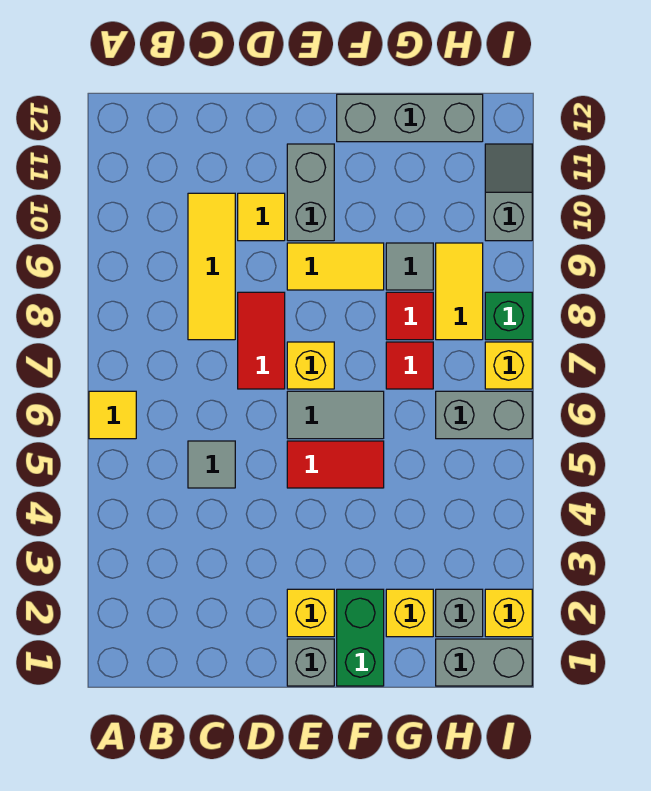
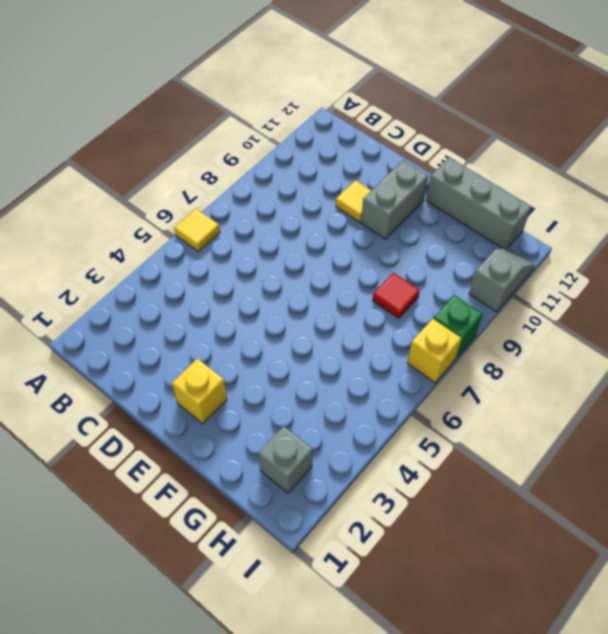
none -> grey 1x1 tile [188,441,235,488]
none -> yellow 1x3 tile [188,193,235,340]
none -> red 1x2 tile [238,292,285,389]

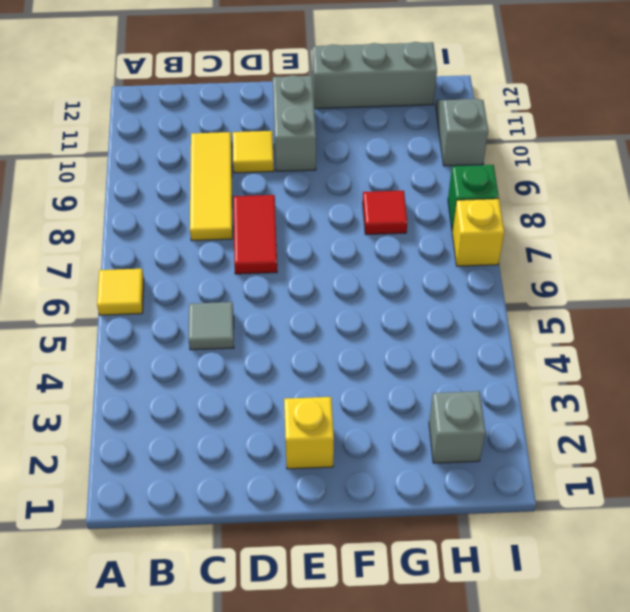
none -> grey 1x1 brick [287,639,334,686]
none -> red 1x2 tile [287,441,384,488]
none -> grey 1x2 tile [287,391,384,439]

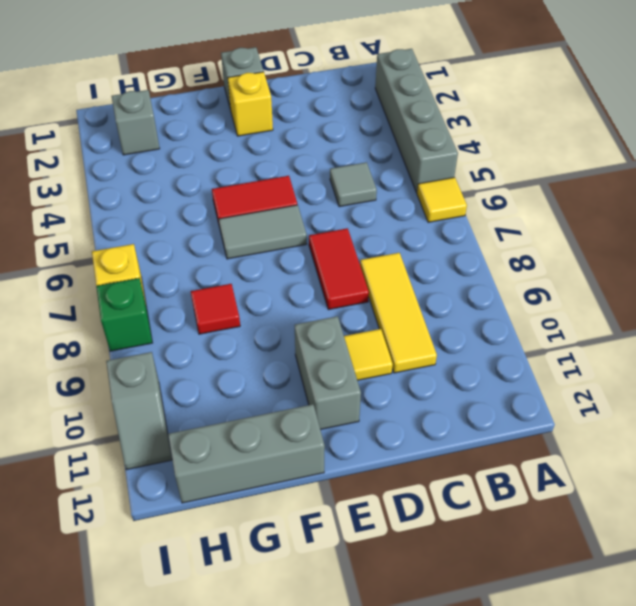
grey 1x4 brick [375,49,458,193] -> none
none -> yellow 1x1 brick [287,342,334,389]
none -> yellow 1x2 tile [287,243,384,290]
none -> green 1x2 brick [337,589,384,686]

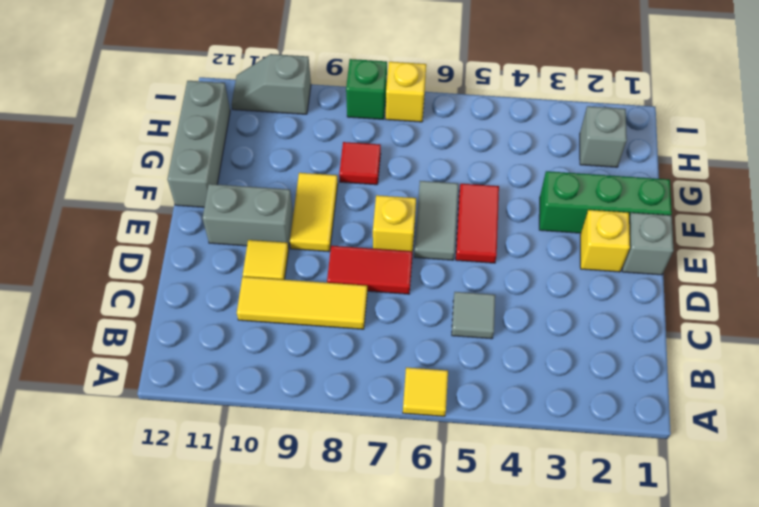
green 1x3 brick [539,171,672,233] -> green 1x2 brick [337,589,384,686]
none -> yellow 1x1 brick [386,589,433,637]
none -> red 1x1 tile [386,342,433,389]
none -> grey 1x1 tile [386,243,433,290]

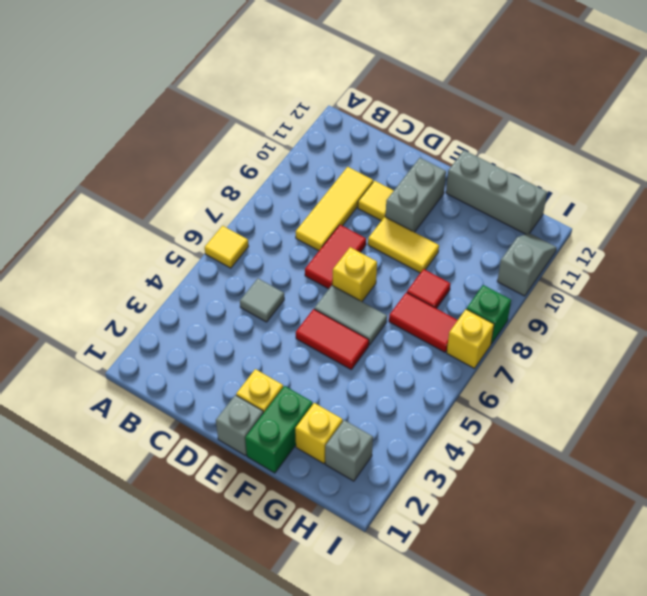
red 1x2 tile [389,292,458,352] -> red 1x1 tile [386,342,433,389]
none -> grey 1x1 tile [386,243,433,290]
none -> grey 1x2 brick [436,639,532,686]
none -> grey 1x2 brick [436,391,532,439]

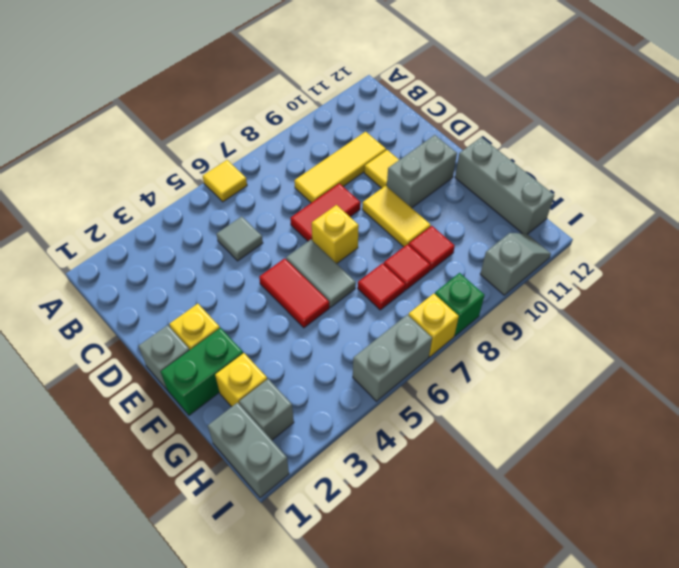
red 1x1 tile [409,226,455,271] -> grey 1x1 tile [386,243,433,290]
grey 1x2 brick [353,315,432,401] -> grey 1x2 brick turned to [436,391,532,439]
none -> yellow 1x2 tile [436,243,483,340]
none -> yellow 1x1 brick [485,589,532,637]

